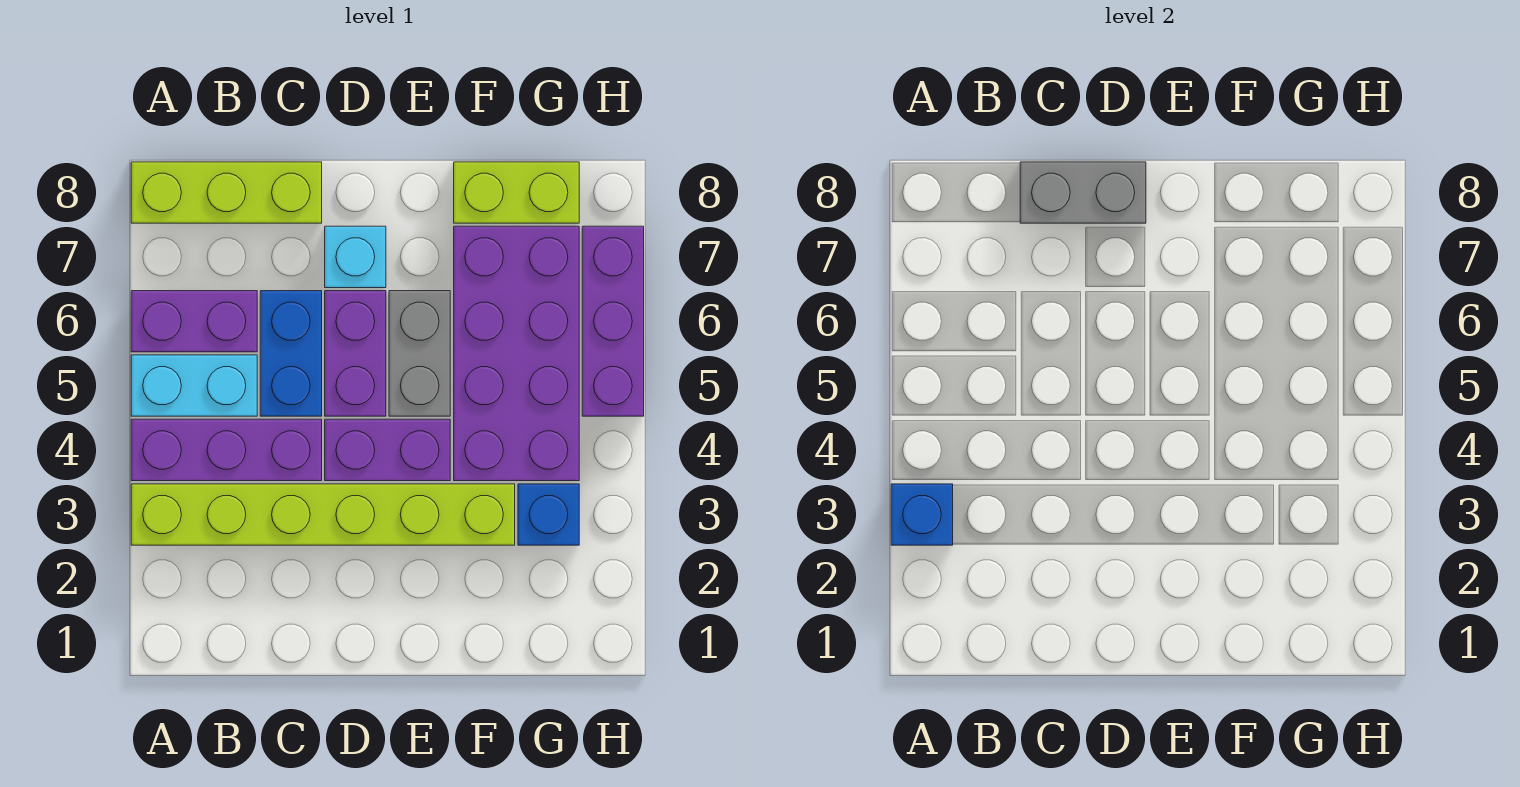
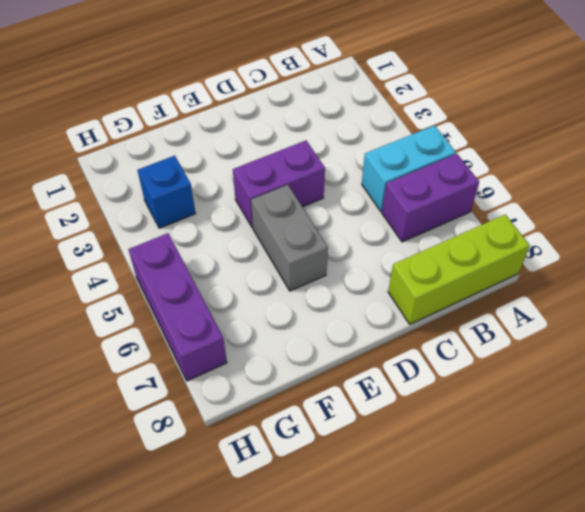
none -> lime 1x6 brick [131,484,515,545]
none -> purple 1x3 brick [131,419,322,481]
none -> blue 1x2 brick [260,291,322,416]

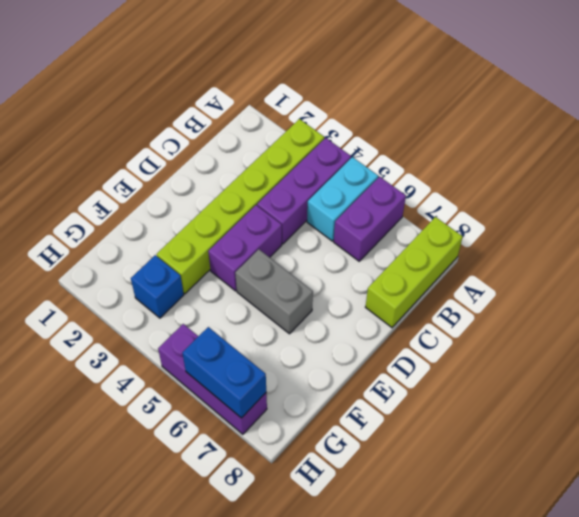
blue 1x2 brick [182,327,266,418] -> blue 1x2 brick moved to [260,291,322,416]
none -> purple 1x2 brick [325,291,386,416]
none -> cyan 1x1 brick [325,226,386,288]
none -> purple 2x4 brick [454,226,579,481]

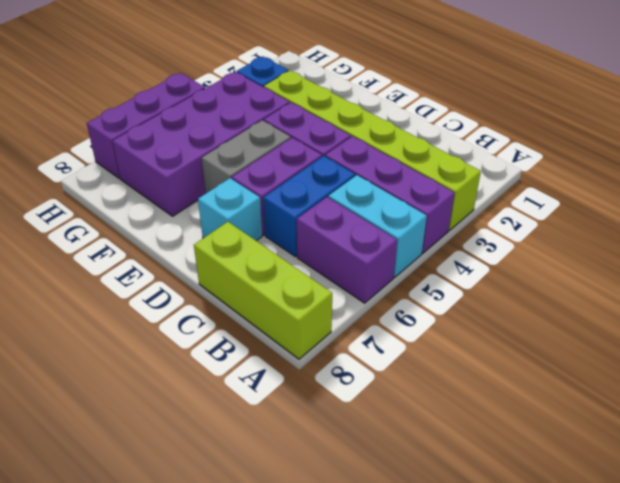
none -> lime 1x2 brick [454,162,579,223]
none -> blue 1x1 brick [891,484,953,545]
none -> grey 1x2 brick [1020,162,1146,223]

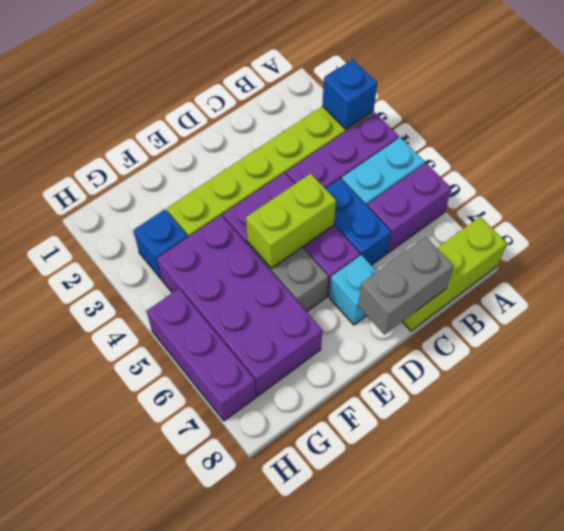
lime 1x2 brick [246,173,336,268] -> lime 1x2 brick moved to [454,162,579,223]

